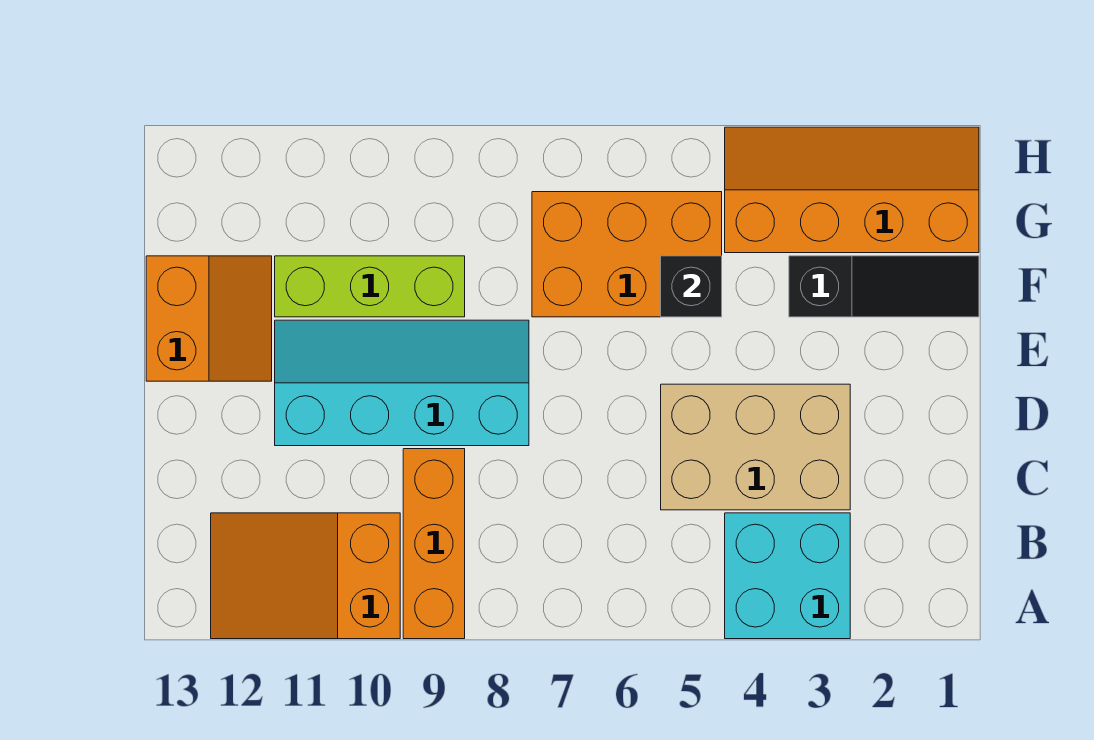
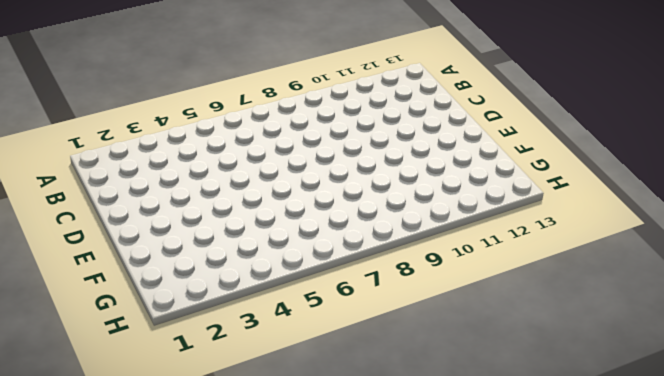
none -> cyan 2x2 brick [725,513,850,639]
none -> orange 1x3 brick [403,449,465,639]

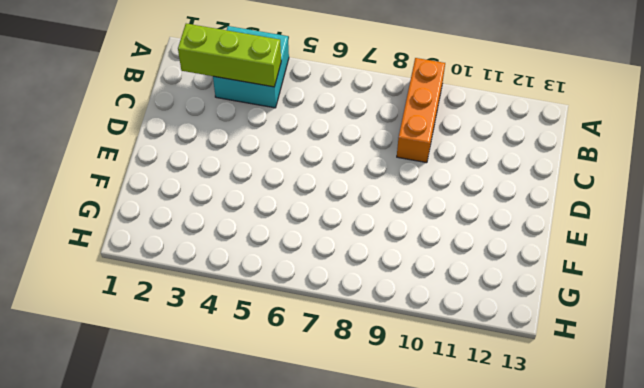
lime 1x3 brick [178,24,281,87] -> lime 1x3 brick moved to [275,256,465,317]
none -> orange 2x3 slope [211,513,400,639]
none -> tan 2x3 brick [661,384,850,510]

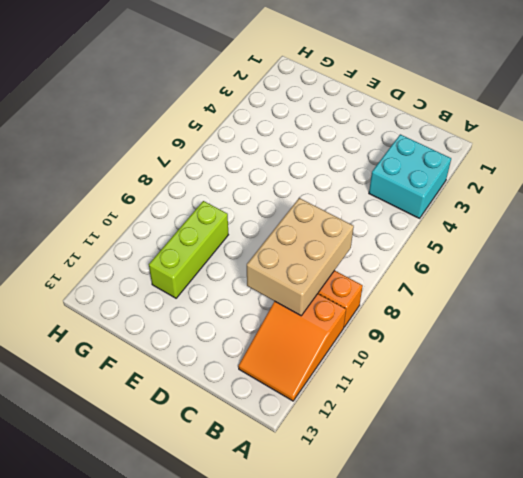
tan 2x3 brick [247,198,354,316] -> tan 2x3 brick moved to [661,384,850,510]
none -> cyan 2x4 slope [275,320,529,446]
none -> orange 2x2 slope [146,256,272,381]

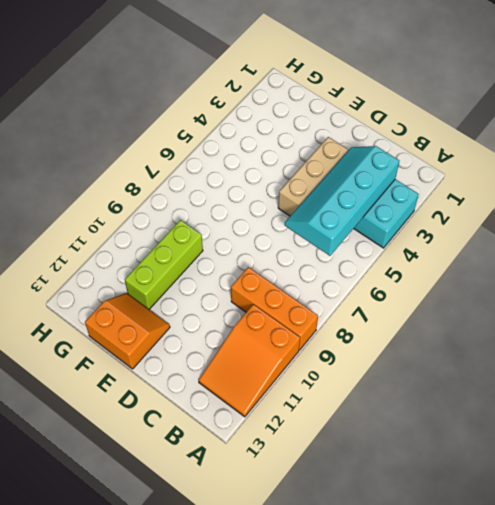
cyan 2x4 slope [285,146,399,256] -> cyan 2x4 slope moved to [275,320,529,446]
none -> black 1x3 slope [789,256,979,317]
none -> orange 2x3 brick [532,192,722,317]

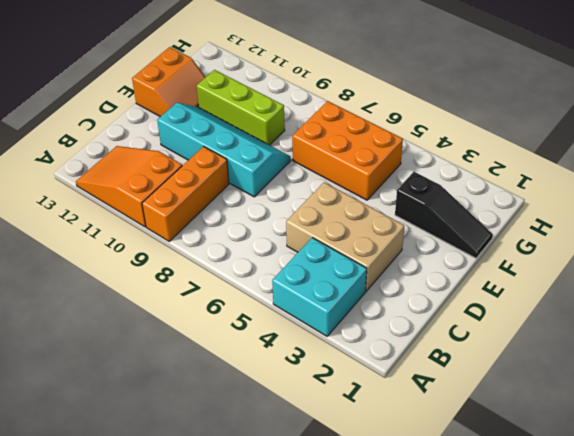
none -> orange 2x4 slope [725,127,979,253]
none -> black 1x1 brick [661,256,722,317]

